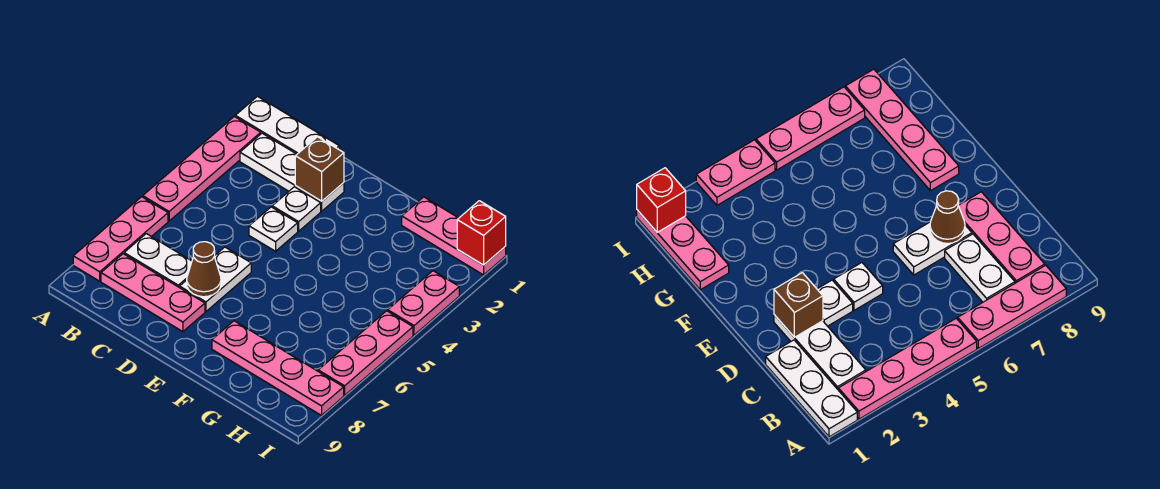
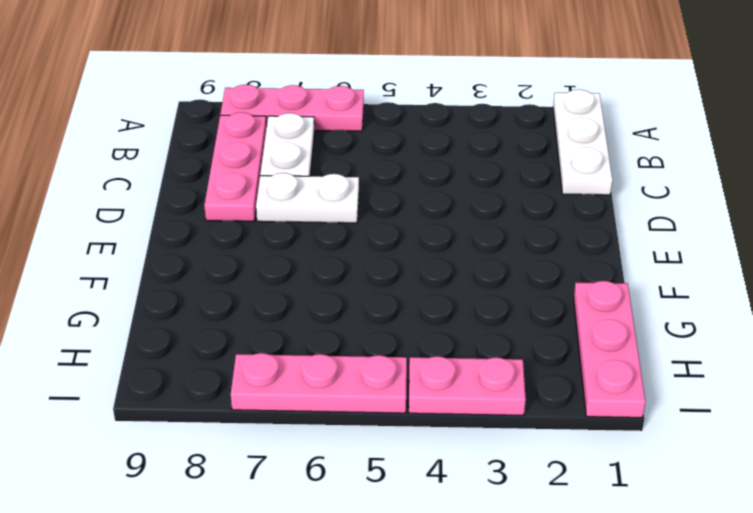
none -> pink 1x4 plate [143,116,261,221]
none -> white 1x3 plate [240,133,344,211]
none -> white 1x1 plate [272,187,321,231]

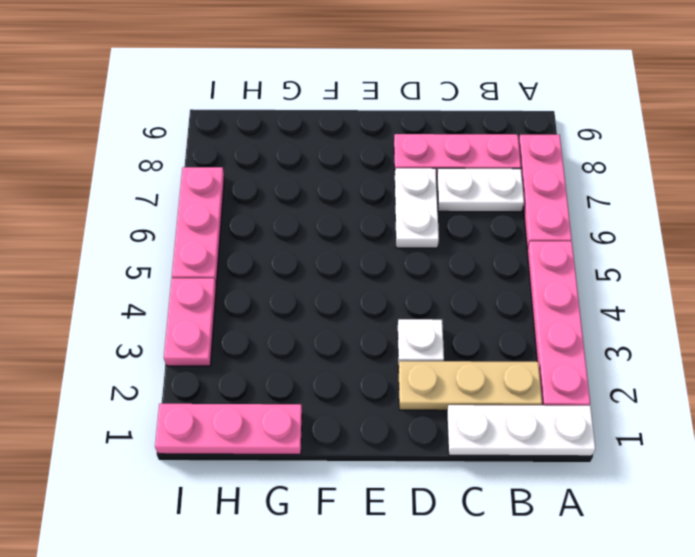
tan 1x3 plate [398,361,542,410] -> white 1x3 plate [240,133,344,211]
none -> white 1x1 plate [249,207,298,251]
none -> pink 1x4 plate [212,321,344,415]
none -> brown 1x1 brick [295,137,344,201]

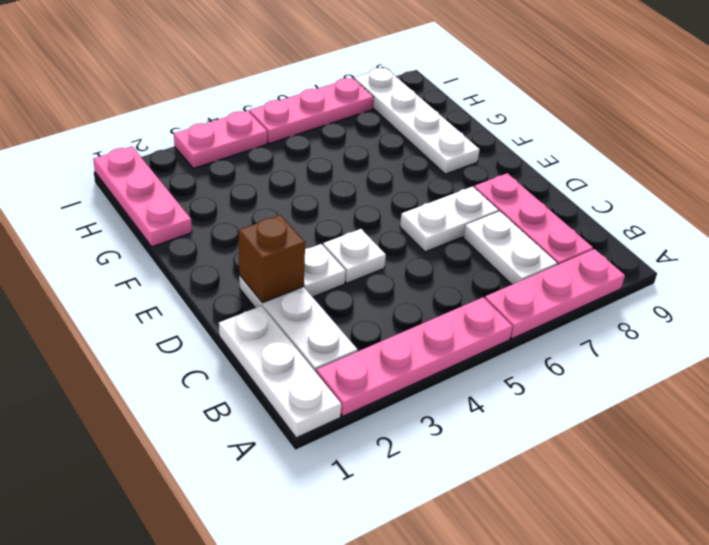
white 1x4 plate [354,68,480,174] -> pink 1x4 plate [212,321,344,415]
none -> brown 1x1 cone [187,242,221,297]
none -> red 1x1 brick [457,201,506,265]

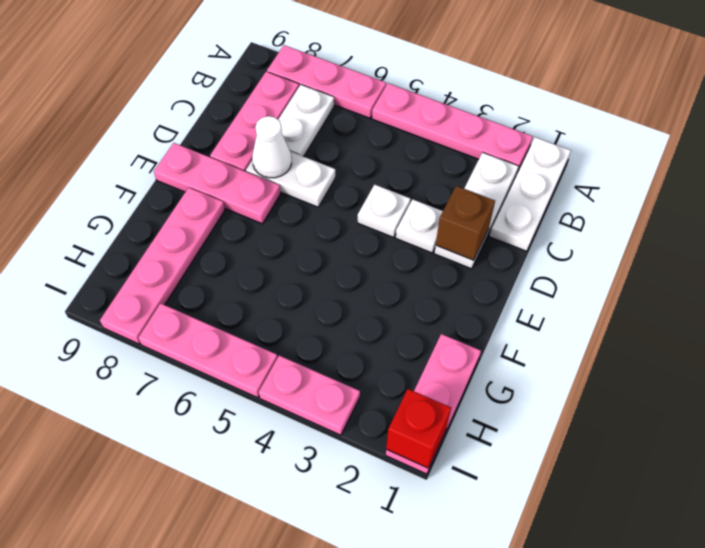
white 1x1 cone [252,116,292,178] -> brown 1x1 cone [187,242,221,297]
pink 1x3 plate [154,143,281,224] -> none

